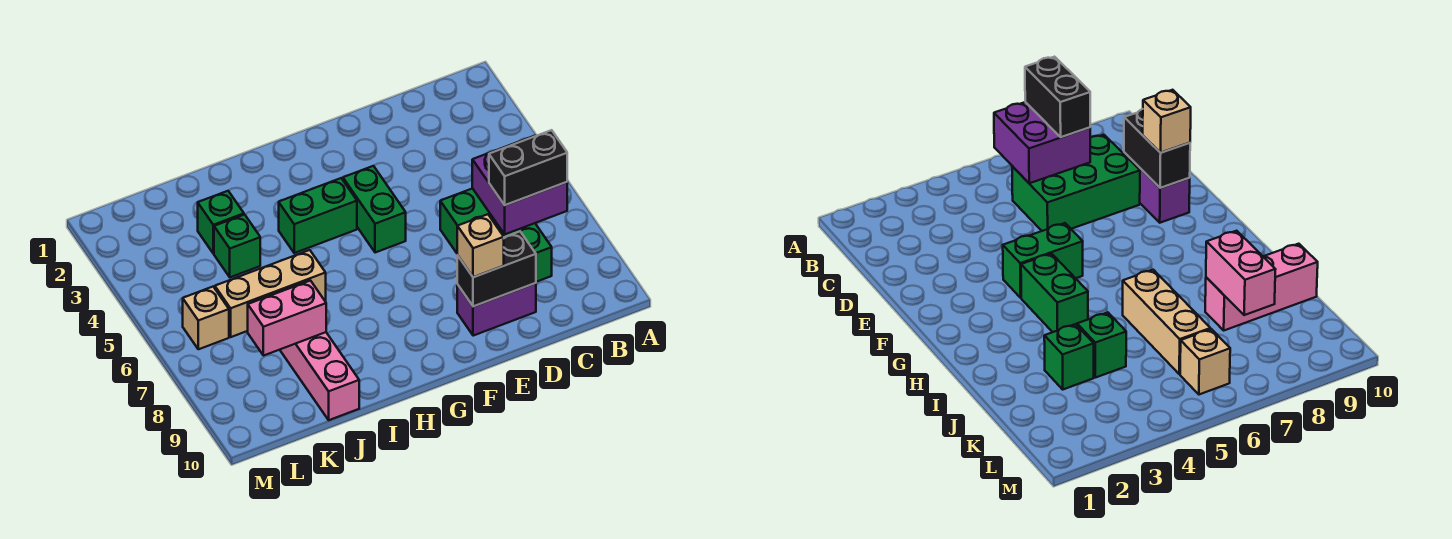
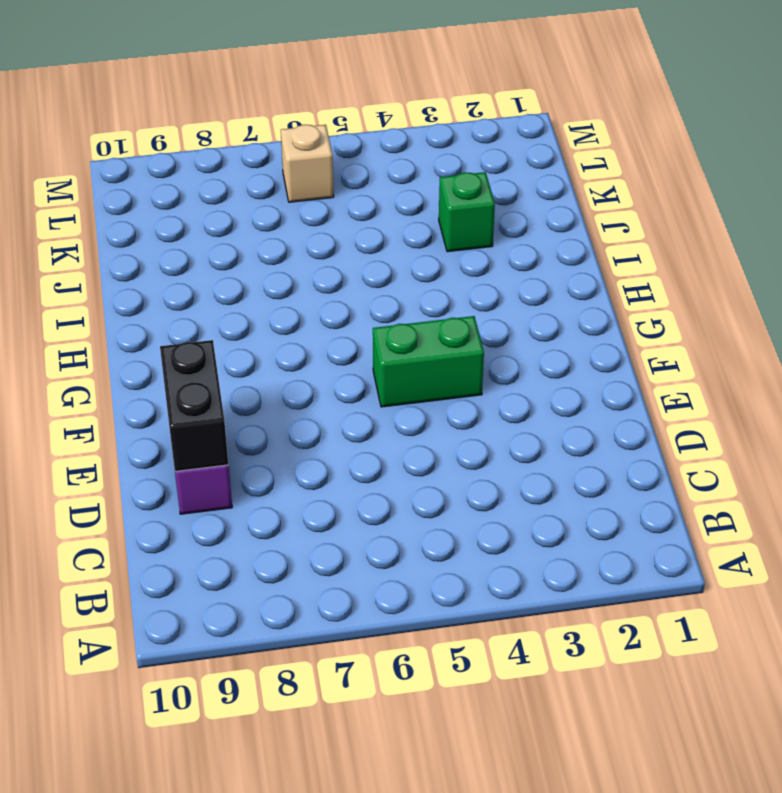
none -> green 2x3 brick [440,188,552,282]
none -> green 1x2 brick [279,178,357,253]
none -> tan 1x3 brick [215,250,326,337]

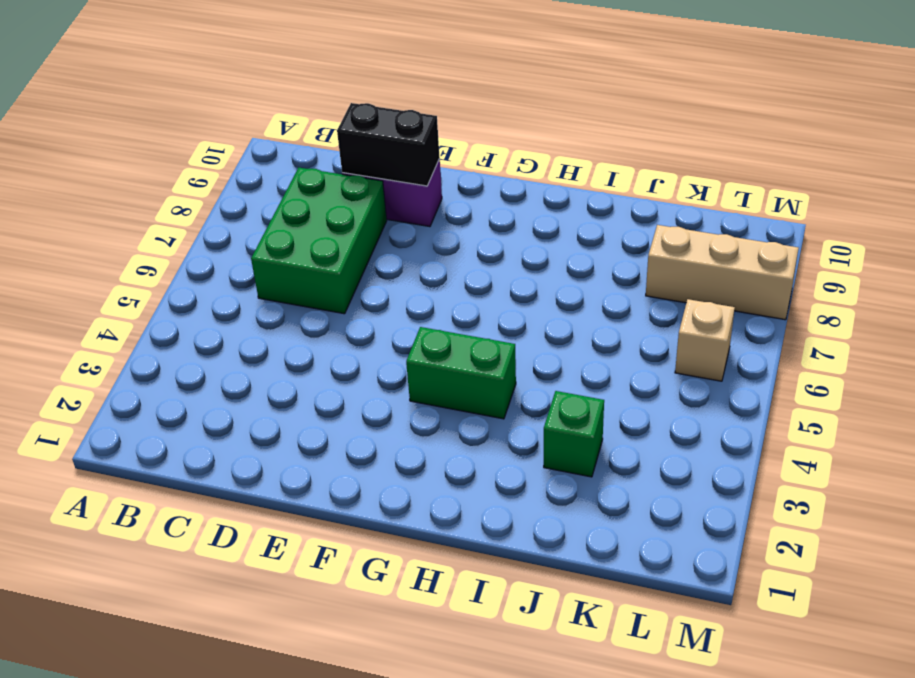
tan 1x3 brick [646,225,799,320] -> tan 1x3 brick moved to [215,250,326,337]
none -> green 1x2 brick [343,166,406,253]
none -> green 1x1 brick [214,215,260,277]
none -> pink 1x3 brick [280,332,359,420]

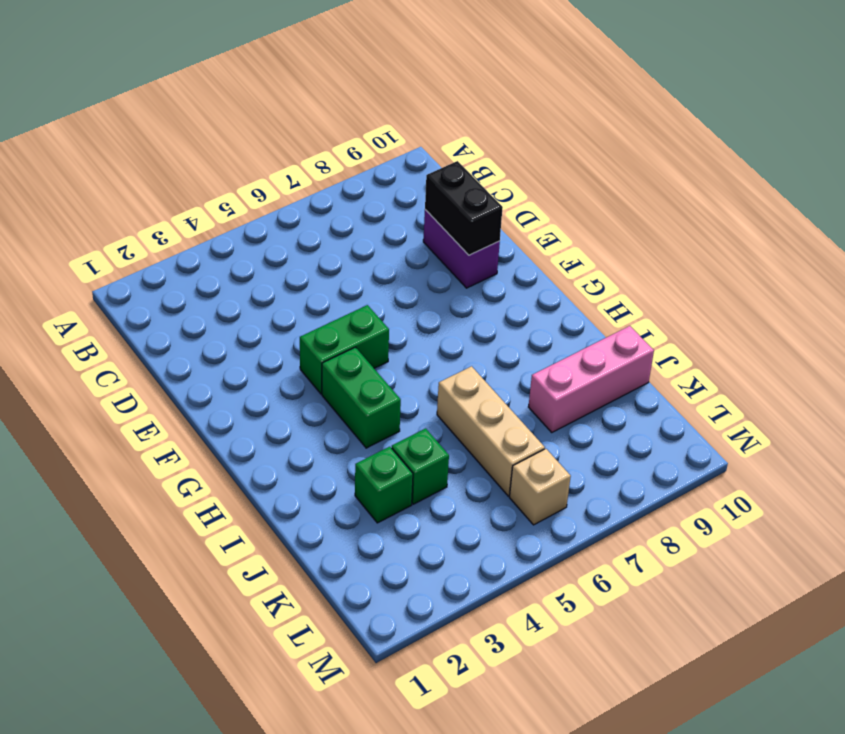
none -> green 2x3 brick [440,188,552,282]
none -> purple 2x2 brick [472,136,567,234]
none -> pink 1x2 brick [248,281,326,356]

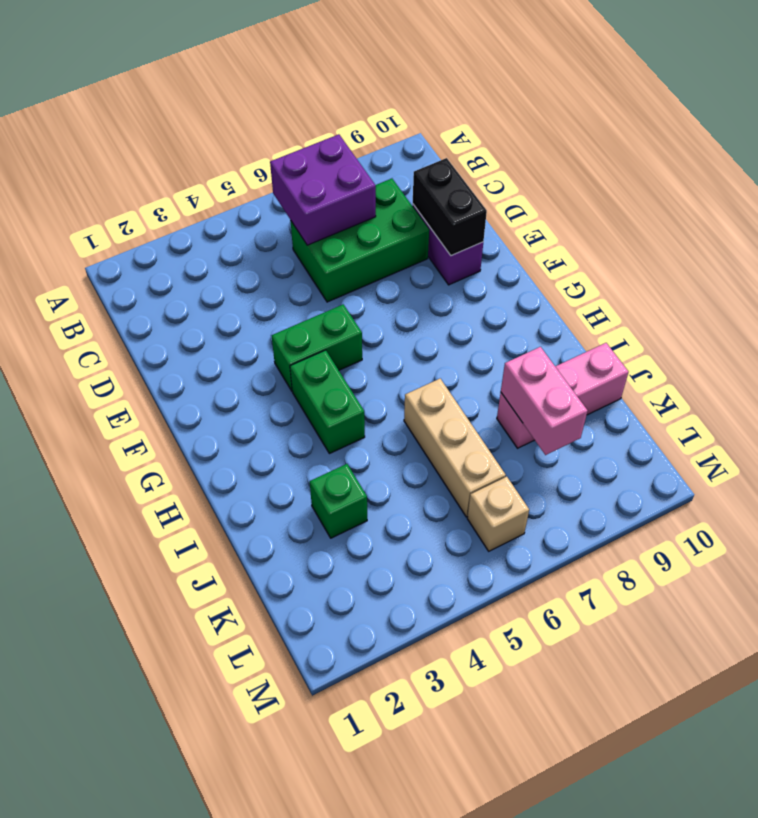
none -> green 1x1 brick [214,215,260,277]
none -> black 1x2 brick [489,130,567,205]
none -> tan 1x1 brick [457,214,504,277]

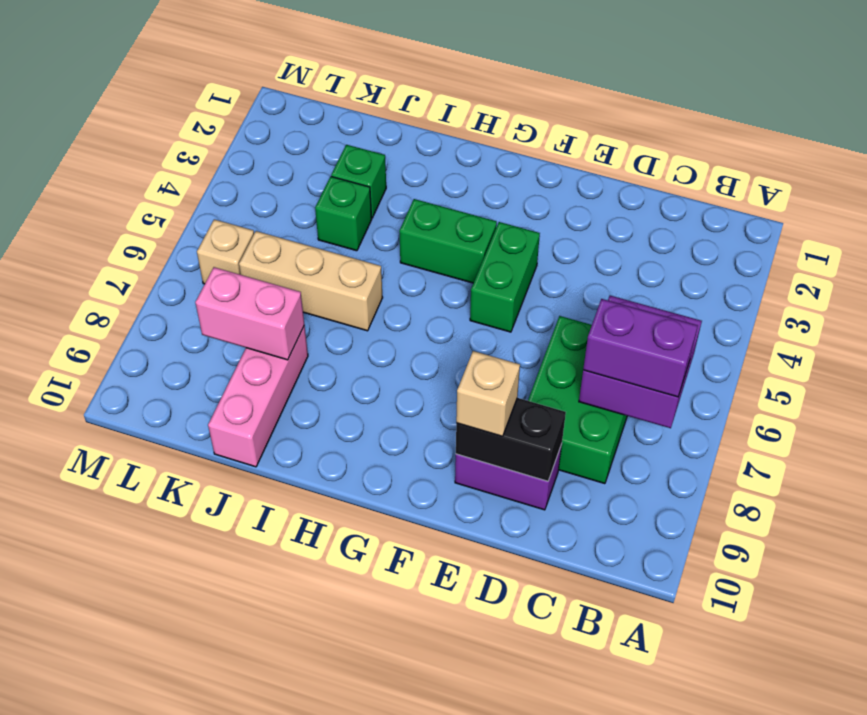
purple 1x2 brick [583,299,698,397] -> black 1x2 brick [489,130,567,205]

